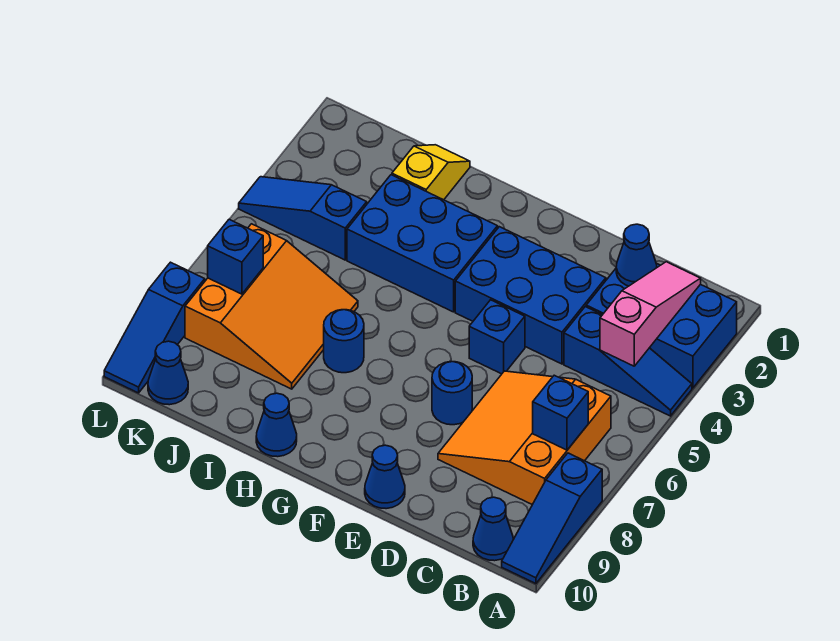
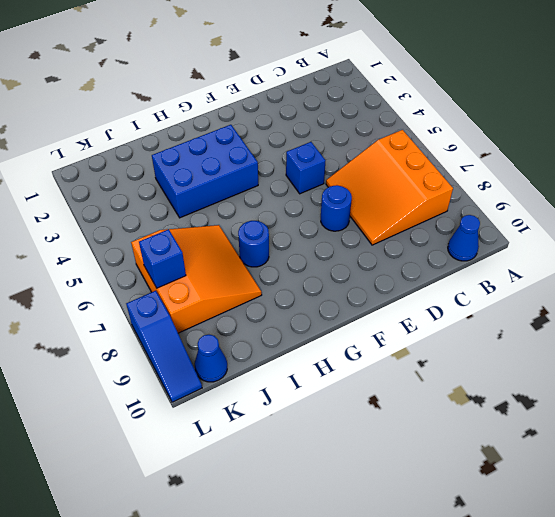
none -> blue 2x3 brick [586,263,737,388]
none -> blue 1x3 slope [564,307,692,416]
none -> blue 1x3 slope [502,453,602,584]

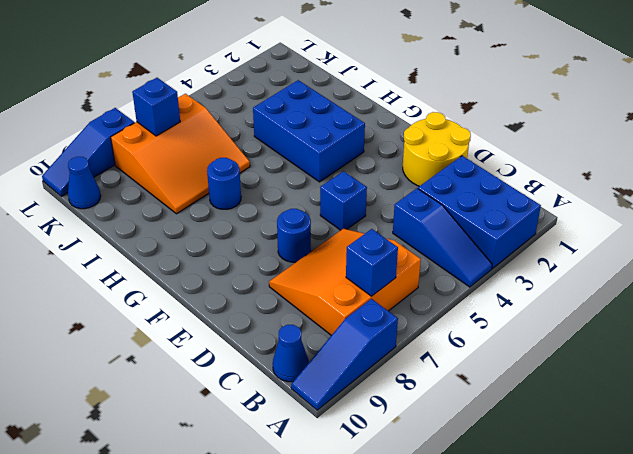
yellow 2x2 round brick [403,112,471,186] -> none
none -> blue 2x3 brick [455,227,606,364]
none -> blue 1x1 cone [365,445,405,509]
none -> blue 1x1 cone [256,393,297,457]

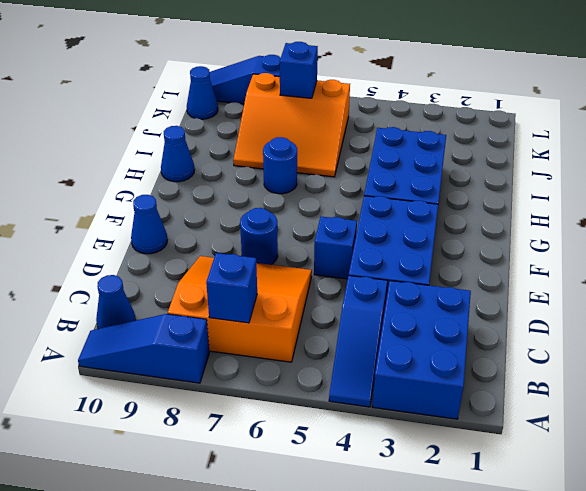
none -> yellow 1x2 slope [392,145,470,200]
none -> blue 1x3 slope [239,177,367,260]
none -> pink 1x3 slope [600,262,701,366]

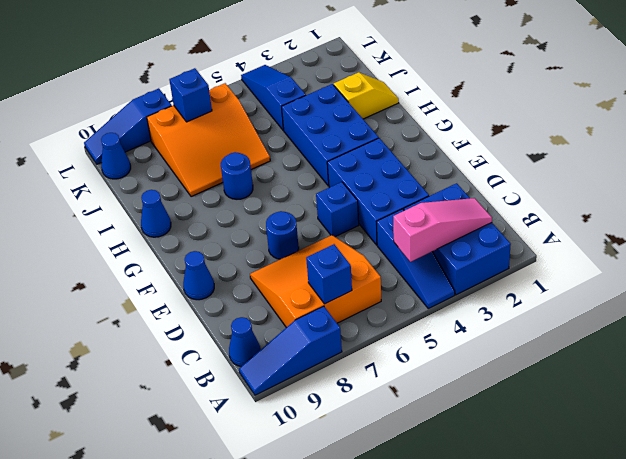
none -> blue 1x1 cone [616,224,657,286]

